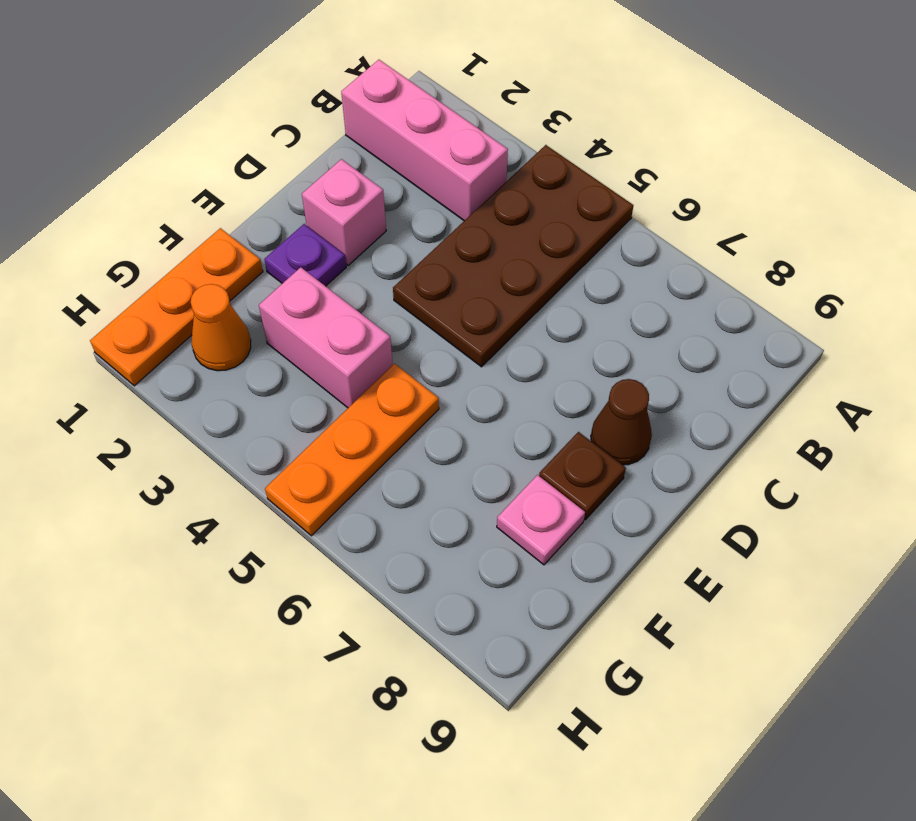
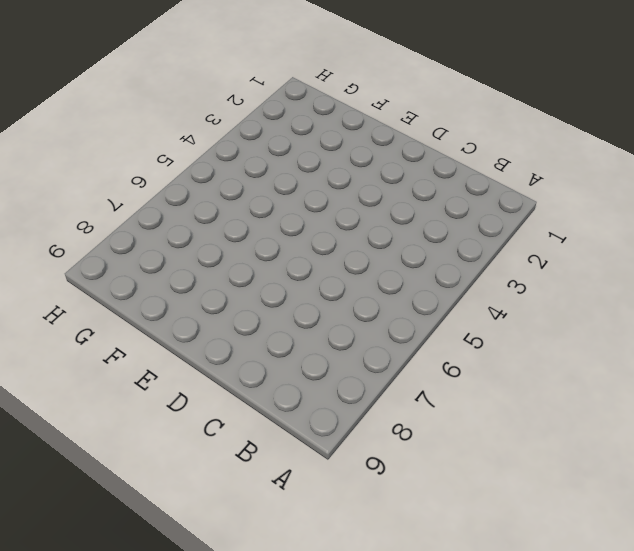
none -> brown 2x4 plate [393,145,633,367]
none -> pink 1x3 brick [341,60,508,221]

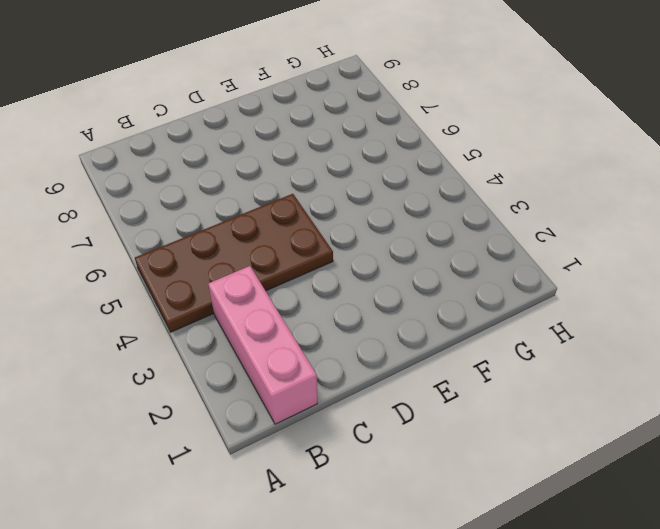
none -> pink 1x1 brick [302,159,386,265]
none -> brown 1x1 cone [591,379,652,465]

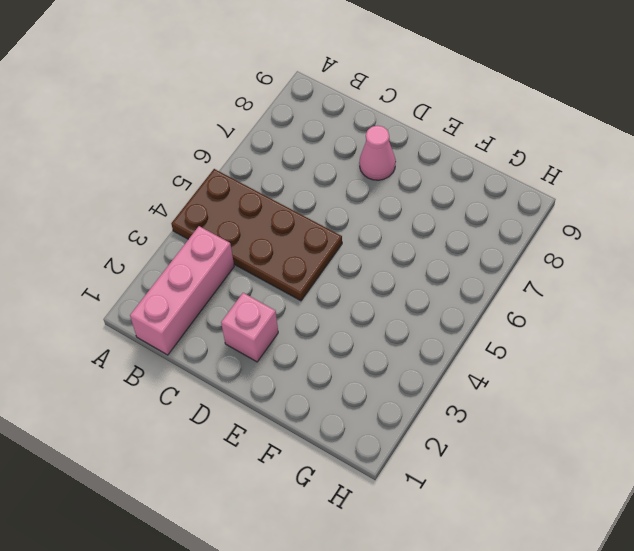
pink 1x1 cone [359,125,396,180] -> brown 1x1 cone [591,379,652,465]
none -> purple 1x1 plate [264,224,346,286]
none -> brown 1x1 plate [539,432,626,520]

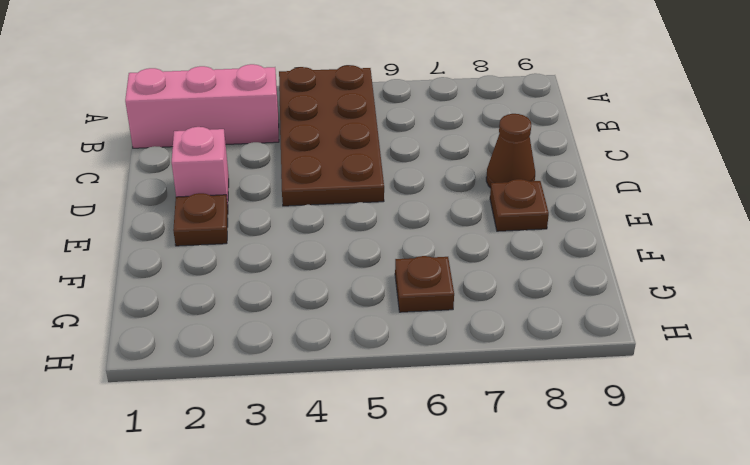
brown 1x1 plate [173,193,228,246] -> purple 1x1 plate [264,224,346,286]
brown 1x1 plate [395,256,454,312] -> none
none -> orange 1x3 plate [90,228,263,386]
none -> pink 1x2 brick [259,267,393,408]

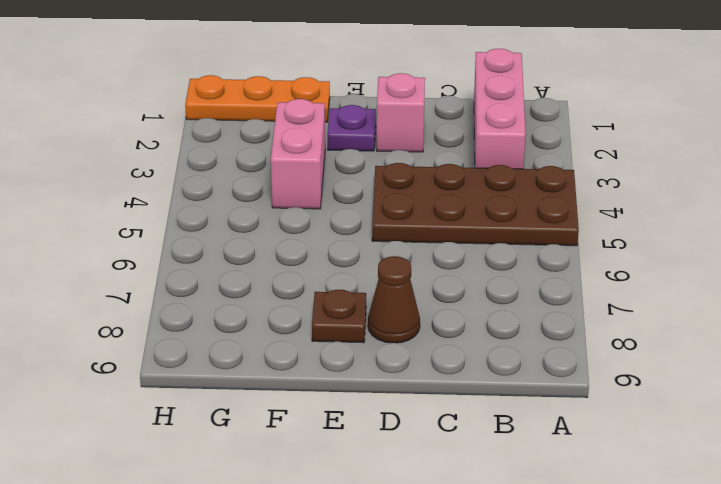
none -> orange 1x3 plate [265,364,439,536]
none -> pink 1x1 plate [497,475,585,565]

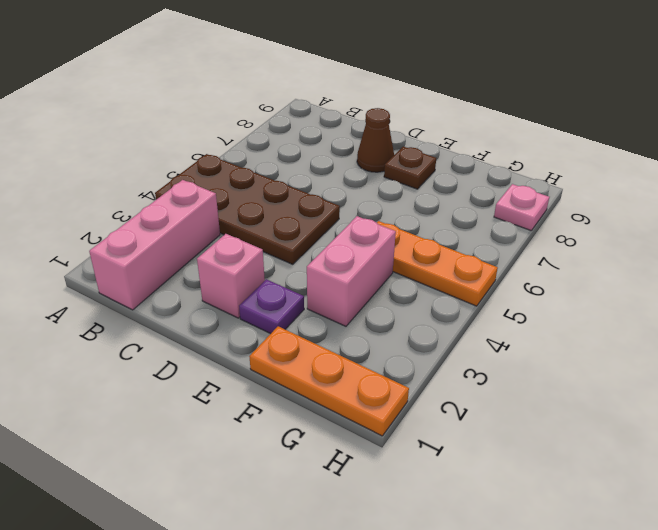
pink 1x1 plate [494,184,549,231] -> pink 1x1 plate moved to [497,475,585,565]
none -> orange 1x1 cone [191,284,251,371]

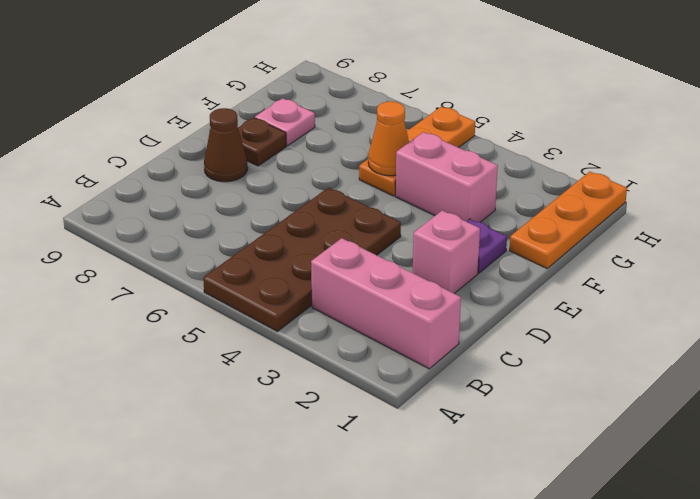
orange 1x1 cone [368,101,409,176] -> orange 1x1 cone moved to [191,284,251,371]

